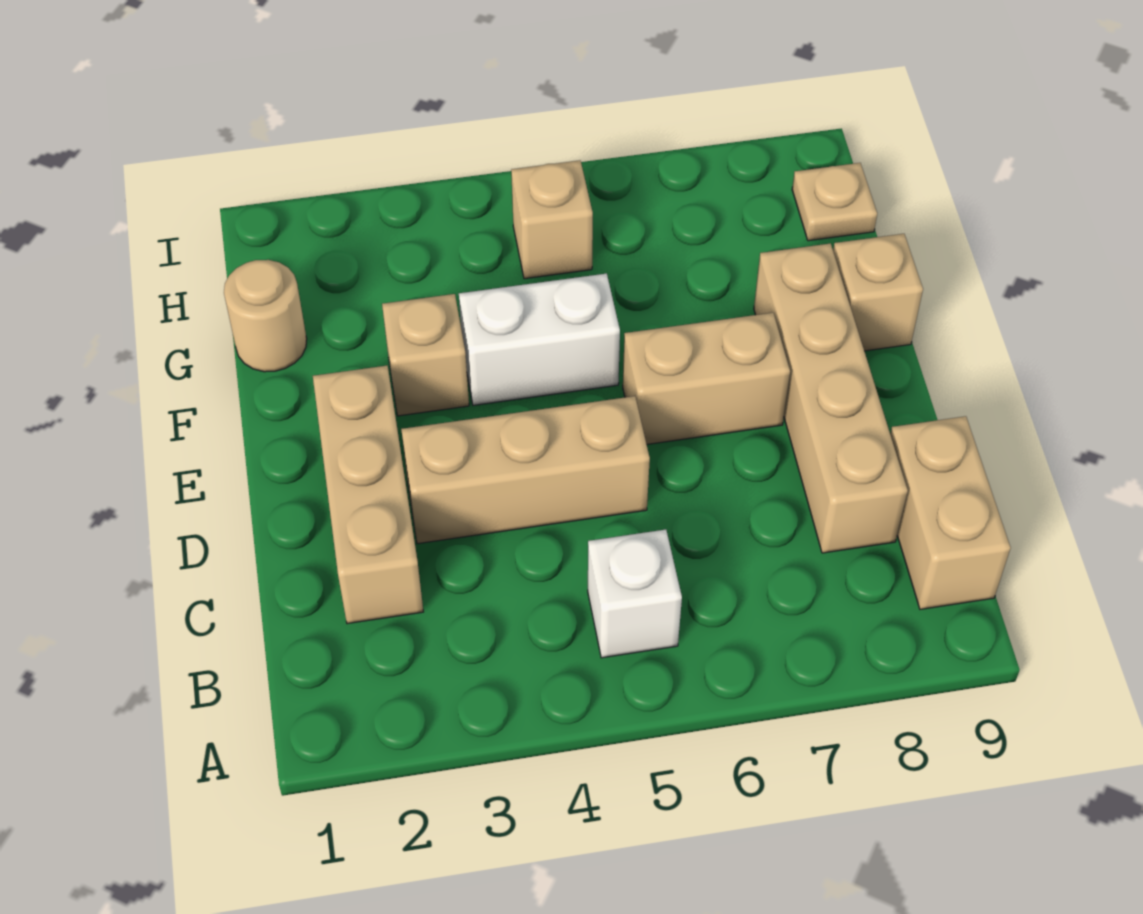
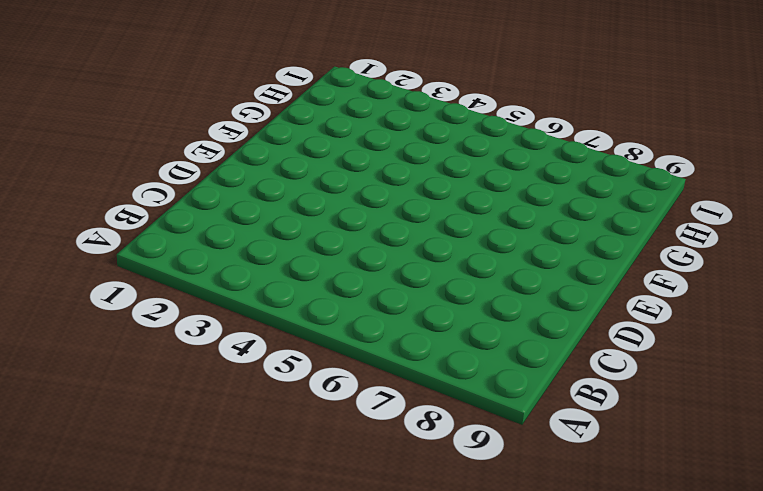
none -> white 1x1 brick [588,530,682,658]
none -> tan 1x2 brick [890,416,1011,609]
none -> tan 1x3 brick [313,366,423,624]

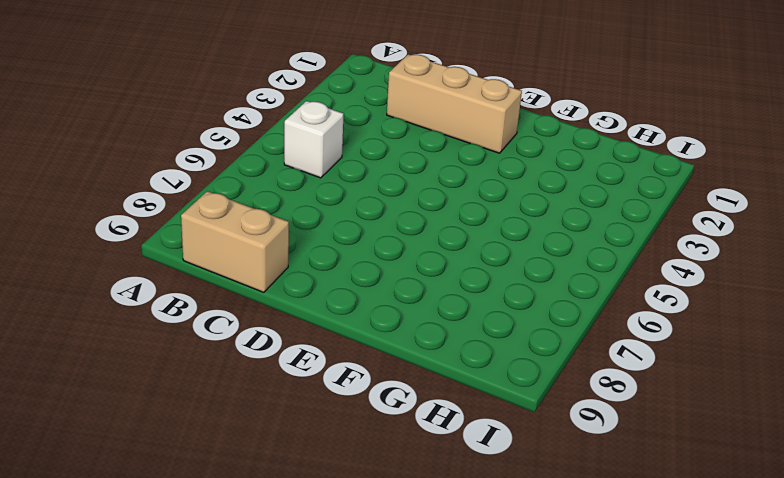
none -> tan 1x4 brick [754,243,908,553]
none -> tan 1x3 brick [401,396,650,544]
none -> tan 1x2 brick [623,313,790,444]

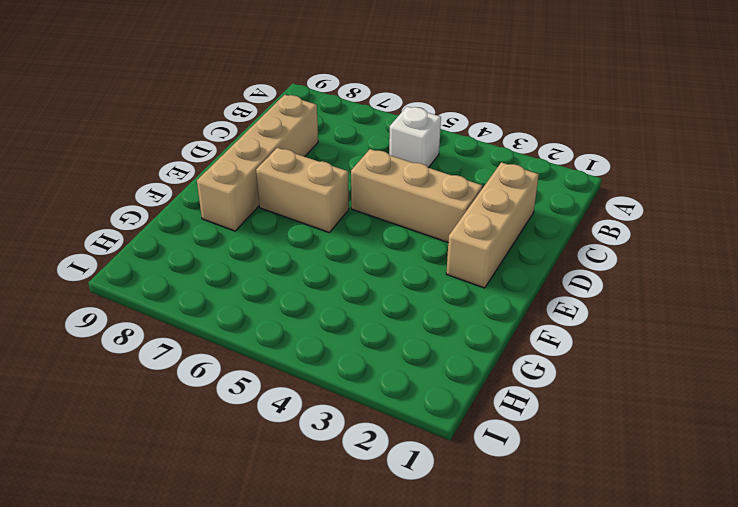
none -> tan 1x2 brick [890,416,1011,609]
none -> tan 1x1 brick [382,294,469,416]
none -> white 1x2 brick [459,273,620,405]

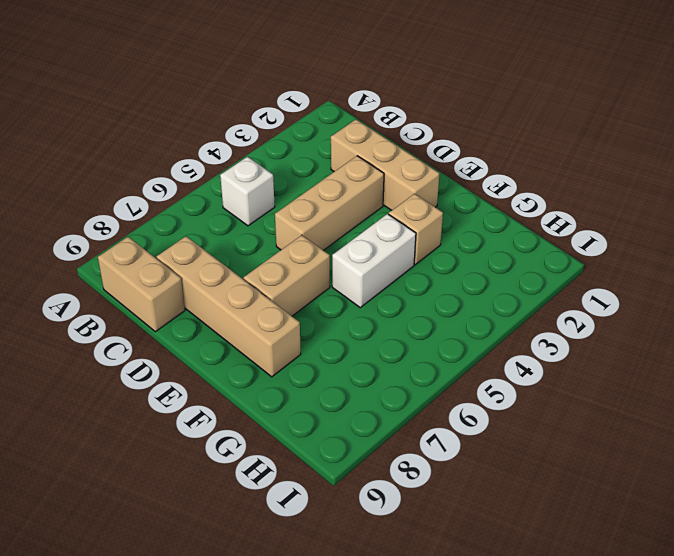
none -> tan 1x1 brick [833,234,923,351]
none -> tan 1x1 round brick [224,260,307,372]
none -> tan 1x1 brick [511,160,593,279]

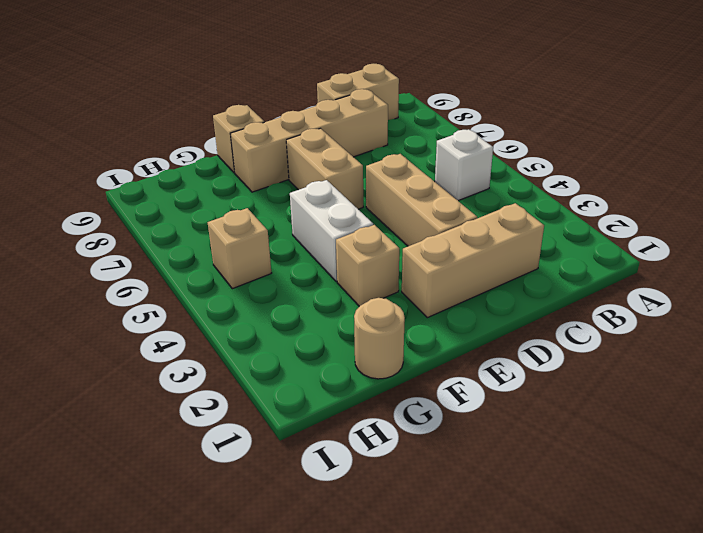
none -> tan 1x1 plate [792,163,877,241]

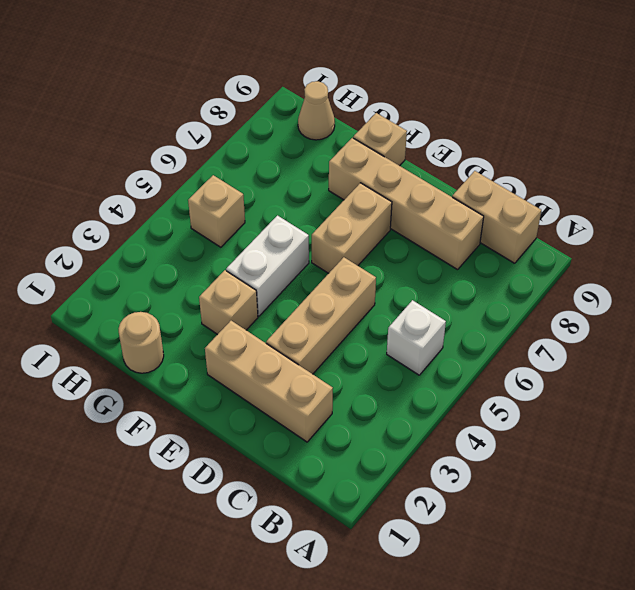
tan 1x1 cone [298,81,335,140] -> tan 1x1 plate [792,163,877,241]

